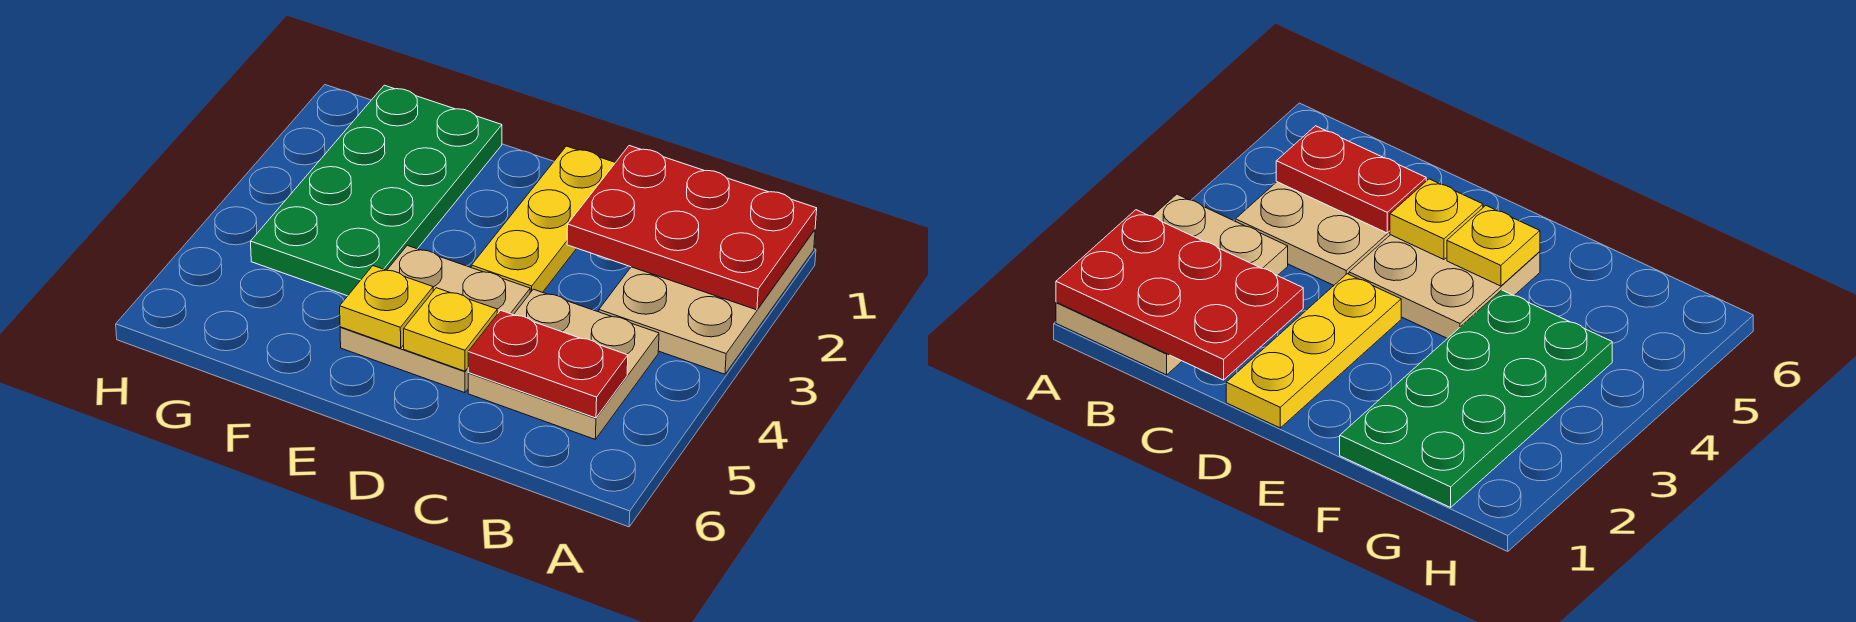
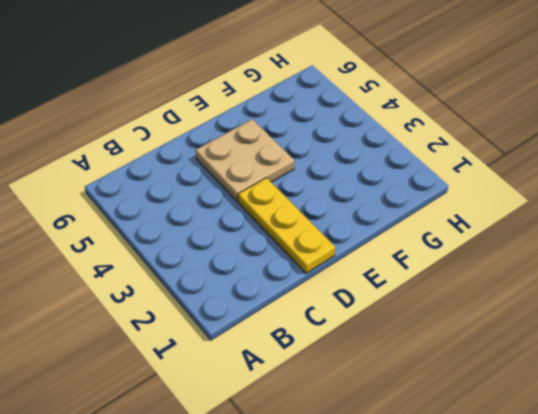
none -> tan 2x3 plate [599,230,815,374]
none -> tan 2x2 plate [468,289,659,439]

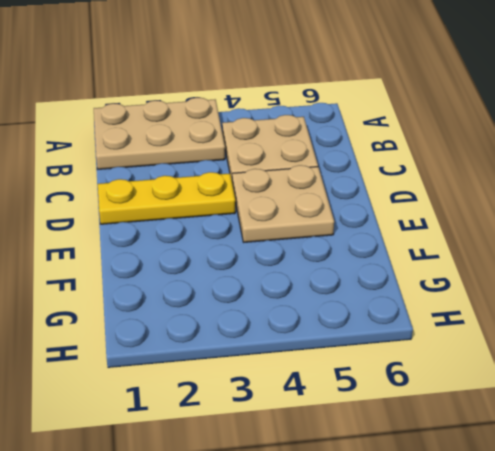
none -> green 2x4 plate [251,85,502,296]
none -> red 2x3 plate [567,146,817,310]

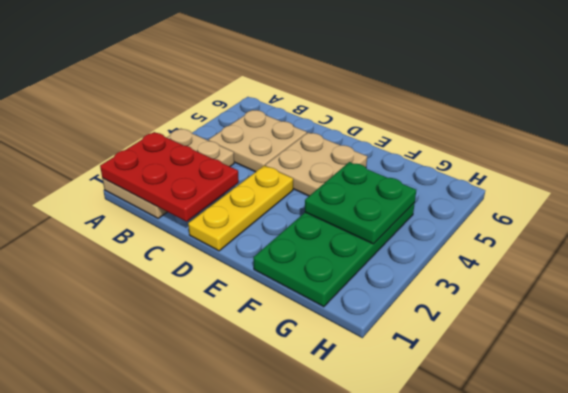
green 2x2 plate [305,162,416,244] -> none
none -> red 1x2 plate [468,310,628,418]
none -> yellow 1x1 plate [404,288,497,371]

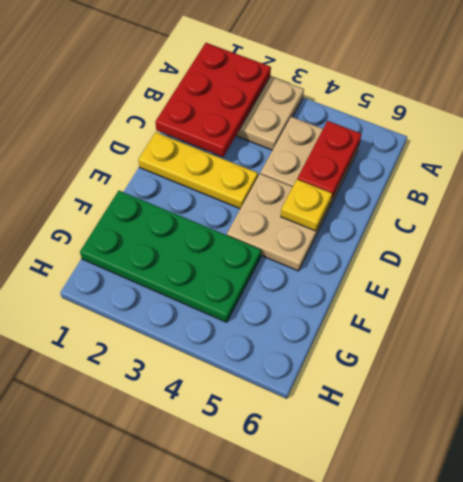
none -> yellow 1x1 plate [340,266,433,348]

